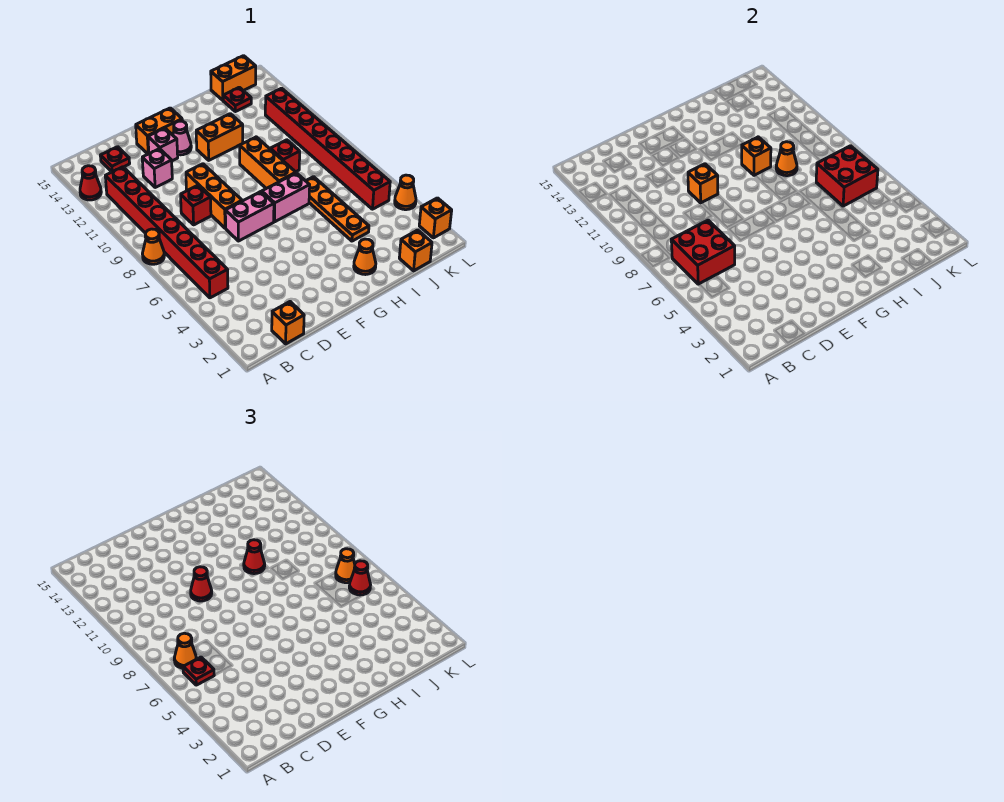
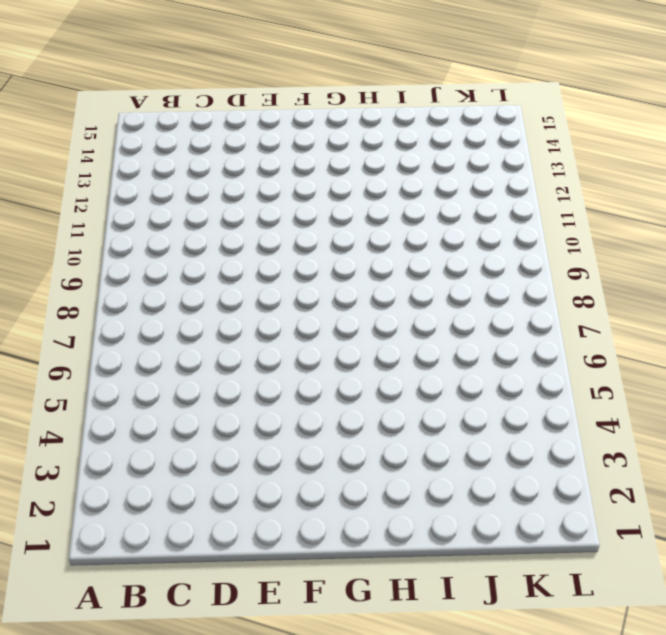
none -> orange 1x1 cone [142,229,164,264]
none -> red 1x1 cone [80,166,101,200]
none -> red 1x8 brick [105,167,228,298]
none -> orange 1x1 brick [272,302,304,344]

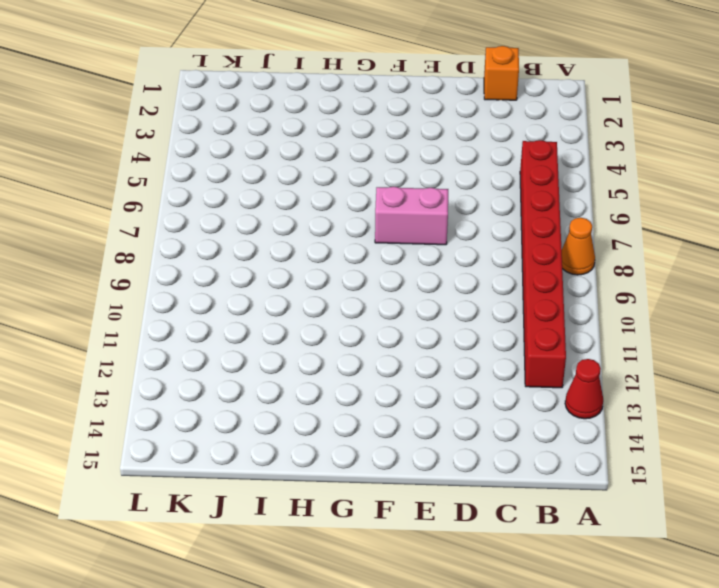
none -> red 1x1 plate [100,147,130,172]
none -> red 1x1 brick [181,185,211,225]
none -> pink 1x1 brick [142,149,172,188]
none -> orange 1x3 brick [186,164,242,228]

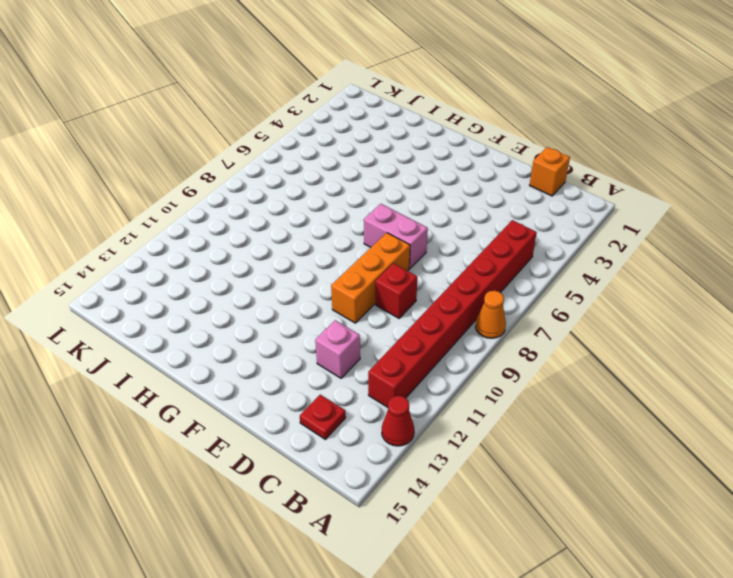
none -> pink 1x1 brick [148,128,178,161]
none -> orange 1x2 brick [135,108,182,154]
none -> pink 1x1 cone [173,121,191,155]
none -> pink 1x2 brick [261,173,310,222]

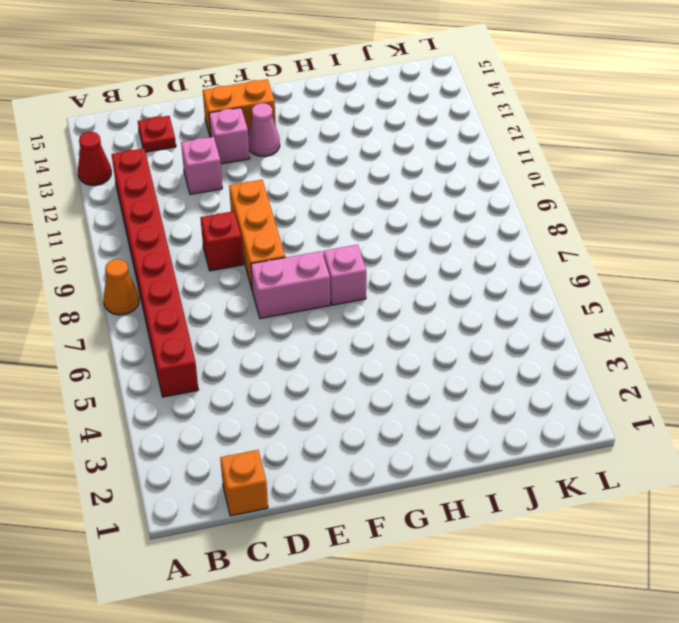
pink 1x1 brick [324,245,366,305] -> pink 1x2 brick [261,173,310,222]
none -> orange 1x2 brick [196,114,243,160]
none -> orange 1x1 cone [354,239,376,275]
none -> orange 1x3 brick [240,137,296,188]
none -> orange 1x4 plate [306,177,369,241]

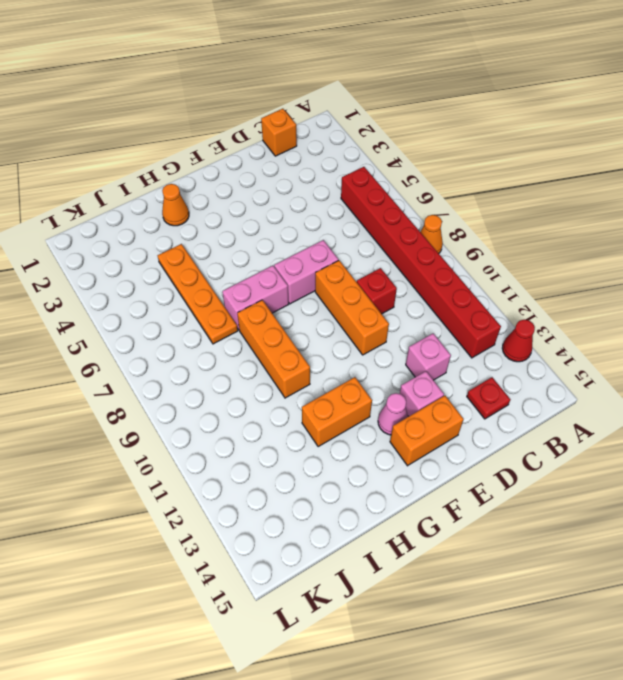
none -> red 1x1 brick [270,140,300,172]
none -> orange 1x1 brick [399,230,432,271]
none -> red 1x1 plate [223,87,251,112]
none -> orange 1x2 brick [211,56,256,100]

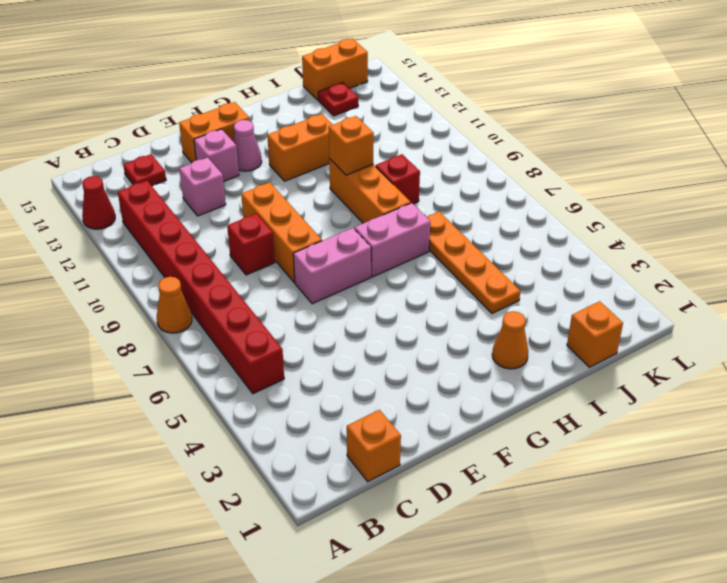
none -> red 1x8 brick [265,88,390,209]
none -> orange 1x1 brick [419,198,452,238]
none -> orange 1x1 cone [395,175,416,210]
none -> red 2x2 brick [671,220,735,284]

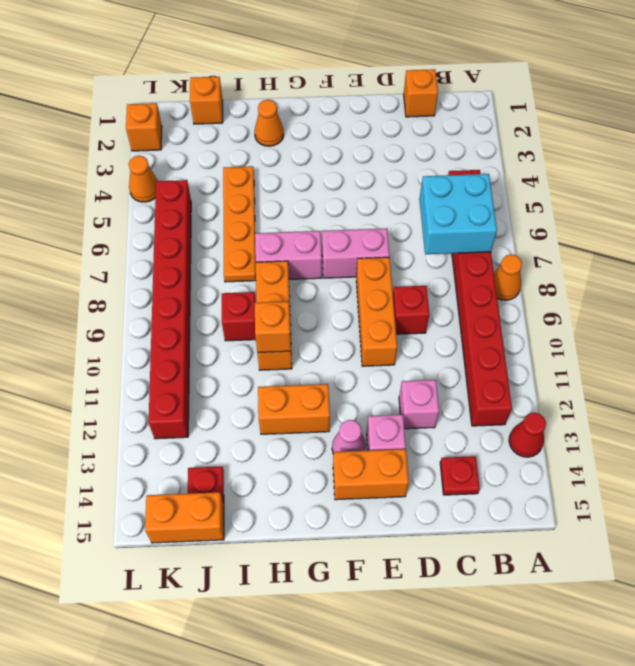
cyan 2x2 brick [419,174,497,254] -> red 2x2 brick [671,220,735,284]
none -> orange 1x1 brick [688,164,718,203]
none -> orange 1x1 cone [776,142,797,176]
none -> red 2x2 brick [816,146,878,206]
none -> red 1x1 plate [183,657,214,685]

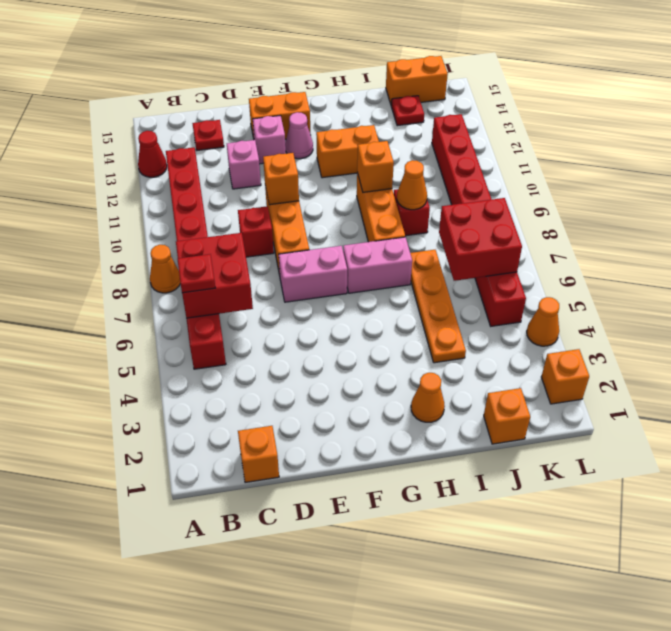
none -> orange 1x1 cone [174,633,196,668]
none -> red 1x1 cone [191,567,212,601]
none -> red 1x1 cone [244,540,265,574]
none -> red 1x1 cone [349,561,371,595]

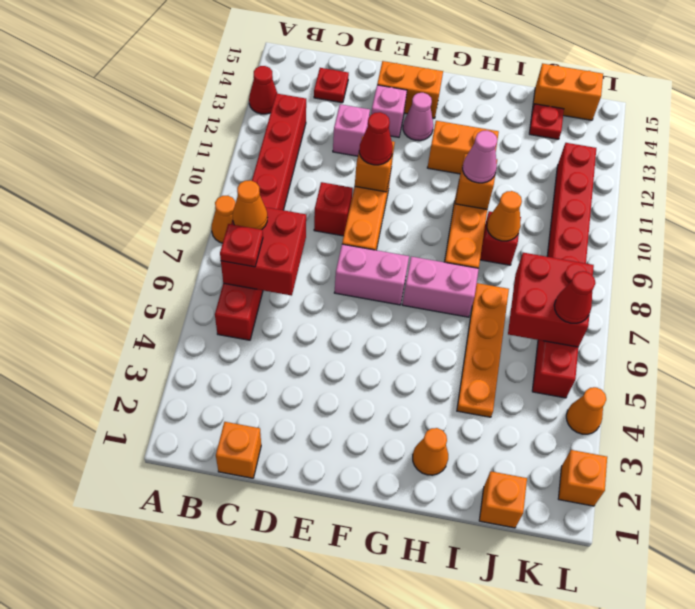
pink 1x1 cone [463,131,497,183] -> red 1x1 cone [244,540,265,574]
none -> orange 1x1 cone [336,549,355,583]

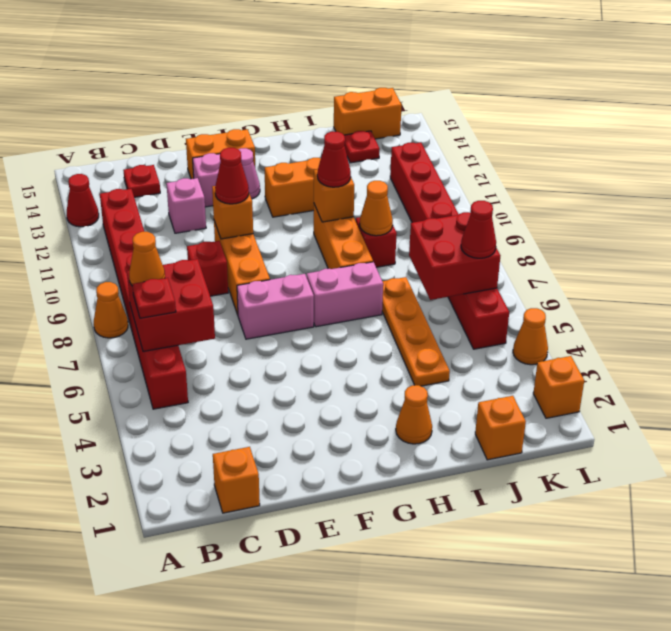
none -> orange 1x1 cone [336,549,355,583]

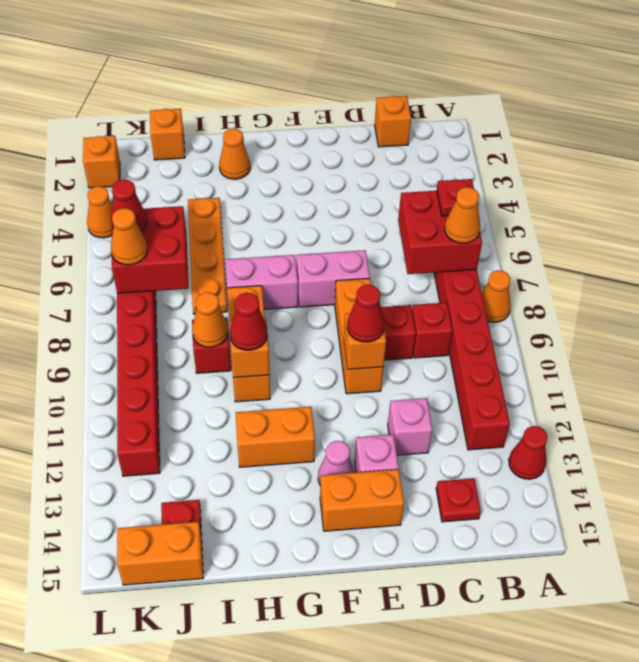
red 1x1 brick [412,303,453,358] -> none

